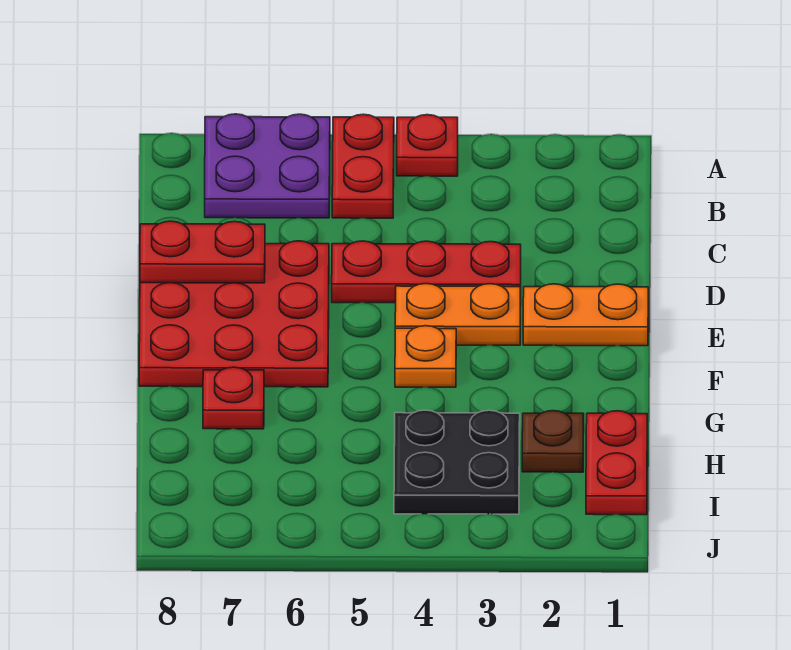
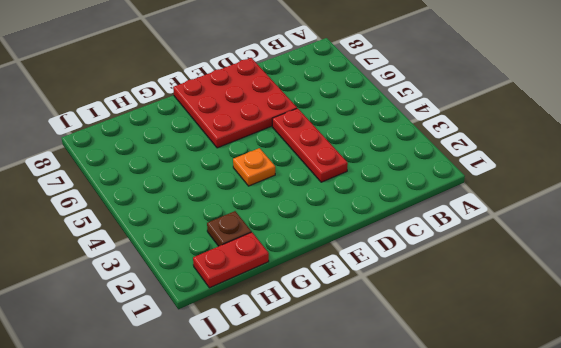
none -> red 1x1 plate [397,115,458,176]
none -> red 1x2 plate [332,114,394,218]
none -> purple 2x2 plate [205,114,330,218]

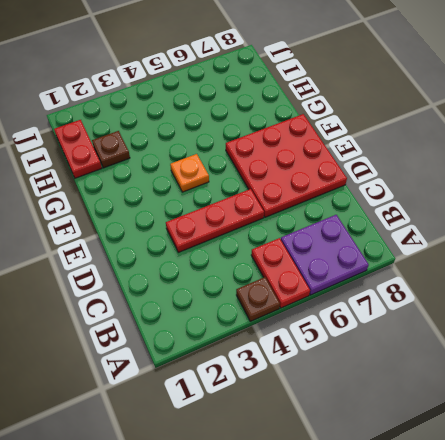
brown 1x1 plate [236,277,280,321] -> red 1x1 plate [397,115,458,176]
none -> orange 1x2 plate [523,284,648,346]
none -> orange 1x2 plate [395,284,521,345]
none -> red 1x1 plate [203,367,264,429]

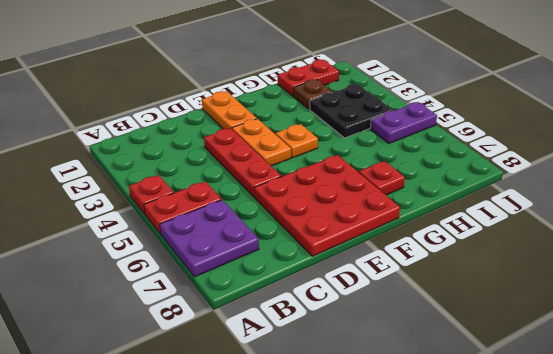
purple 1x2 plate [370,102,437,143] -> none
none -> red 1x2 plate [140,221,265,283]

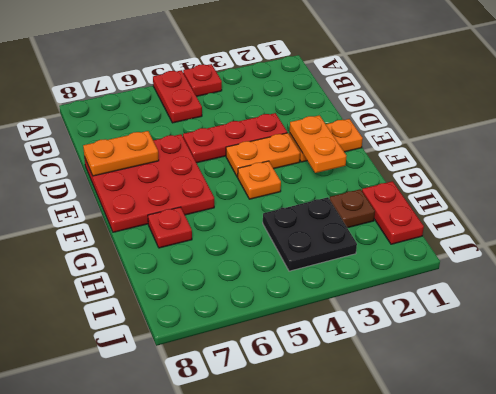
orange 1x2 plate [83,131,159,176] -> red 1x2 plate [140,221,265,283]
orange 1x2 plate [290,115,346,173] -> none
none -> purple 2x2 plate [205,114,330,218]

